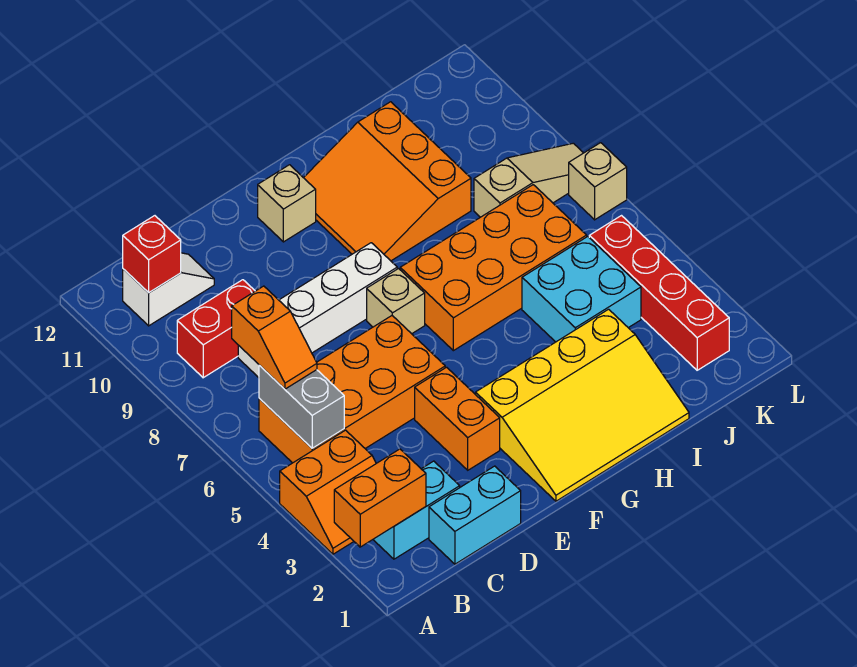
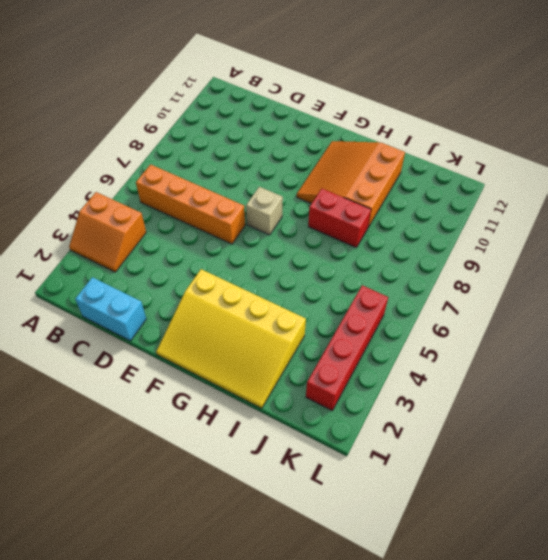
orange 1x4 brick [136,165,245,244] -> orange 2x4 brick [259,316,445,463]
red 1x2 brick [308,189,371,248] -> red 1x2 brick moved to [177,280,255,378]
none -> cyan 1x2 brick [373,461,460,559]
none -> white 1x2 slope [123,253,214,326]
none -> white 1x4 brick [238,243,397,378]

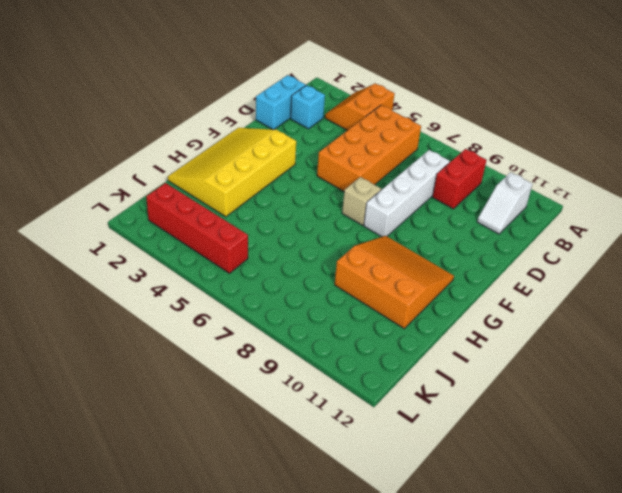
cyan 1x1 brick [291,85,325,129] -> cyan 1x2 brick [373,461,460,559]
none -> orange 1x2 brick [415,367,500,470]
none -> tan 1x1 brick [258,165,316,242]
none -> orange 2x4 brick [400,185,587,351]

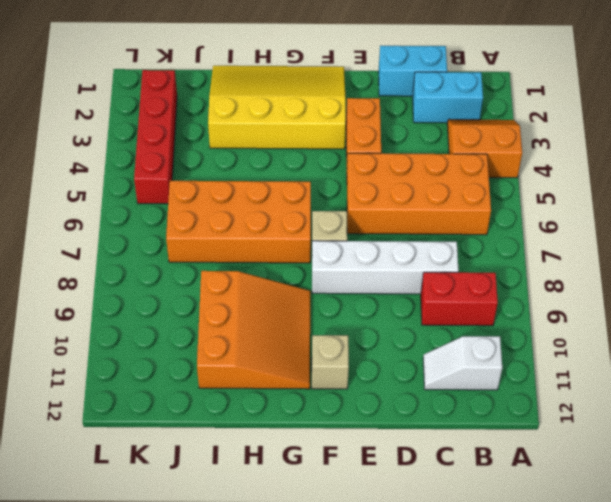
none -> cyan 2x2 brick [522,237,641,342]
none -> tan 1x3 slope [474,143,583,217]
none -> tan 1x1 brick [569,143,627,220]

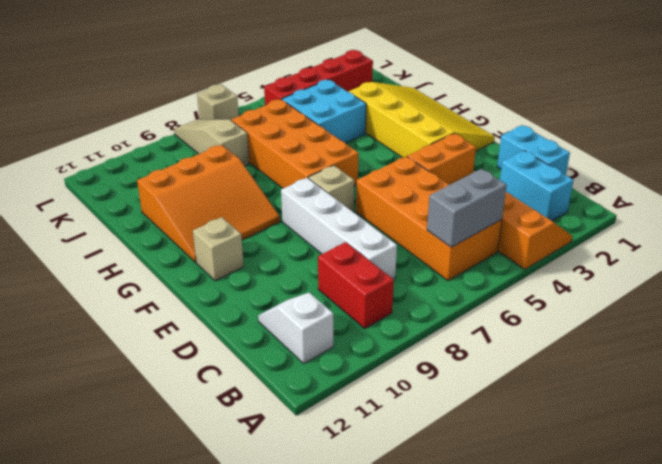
none -> orange 1x2 brick [334,449,426,547]
none -> red 1x1 brick [123,216,181,293]
none -> orange 1x2 slope [232,286,317,389]

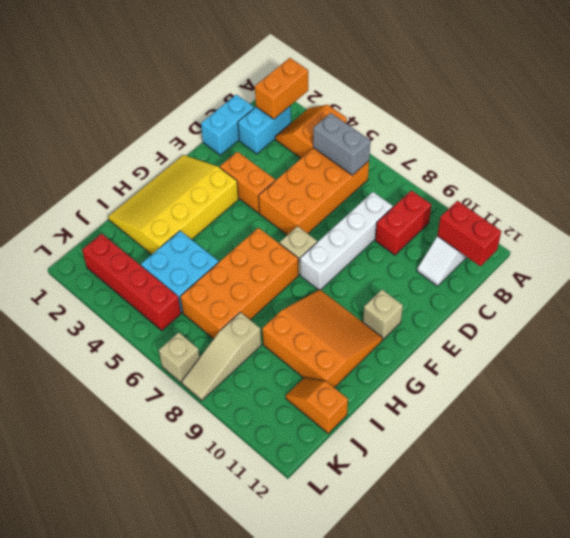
red 1x2 brick [437,201,501,266] -> red 1x1 brick [123,216,181,293]
orange 1x2 slope [286,377,348,433] -> orange 1x2 slope moved to [232,286,317,389]

